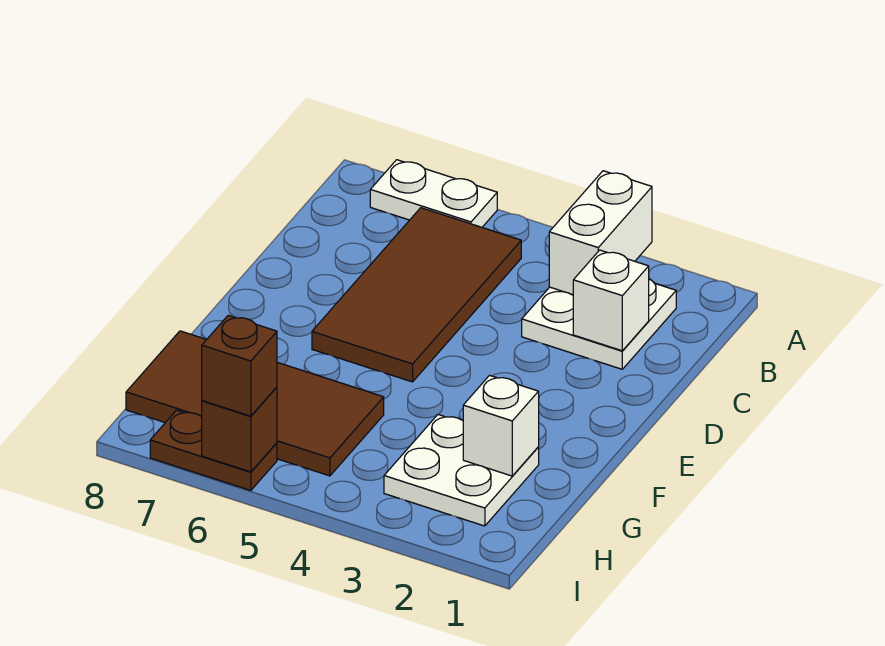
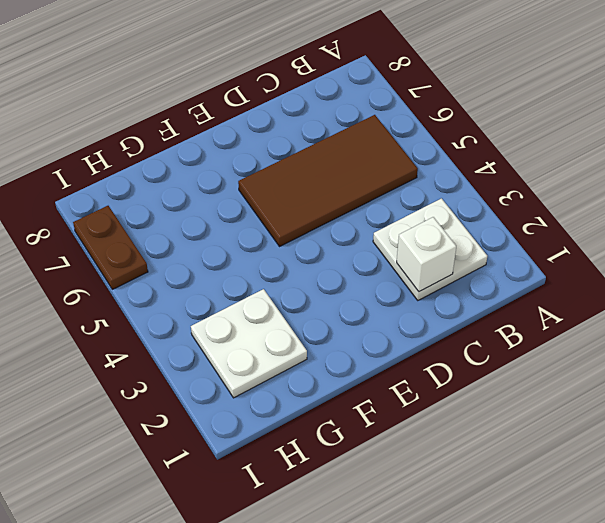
none -> white 1x2 plate [370,160,497,227]
none -> brown 2x4 tile [126,331,384,476]

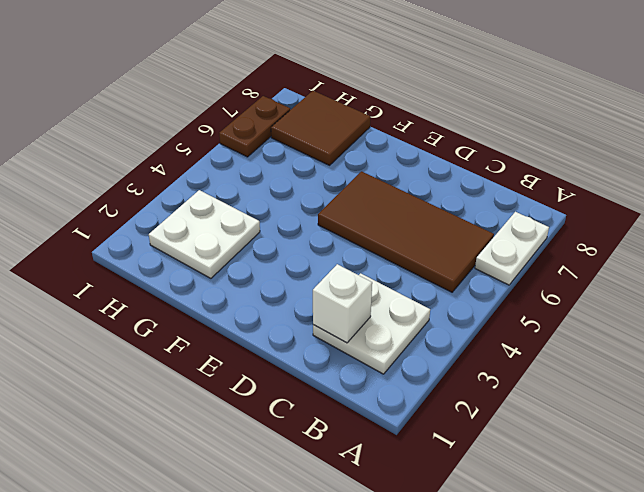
brown 2x2 tile [271,91,370,165] -> brown 2x4 tile [126,331,384,476]
none -> white 1x2 brick [549,171,652,295]
none -> white 1x1 brick [463,375,539,476]

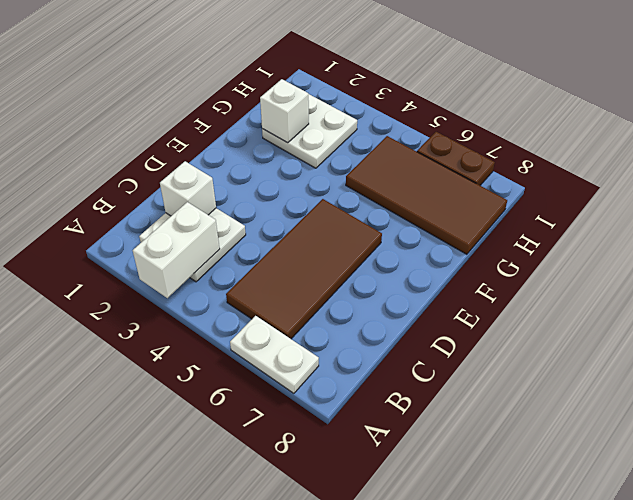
none -> brown 1x1 brick [201,387,277,472]
none -> brown 1x1 brick [202,316,277,416]

